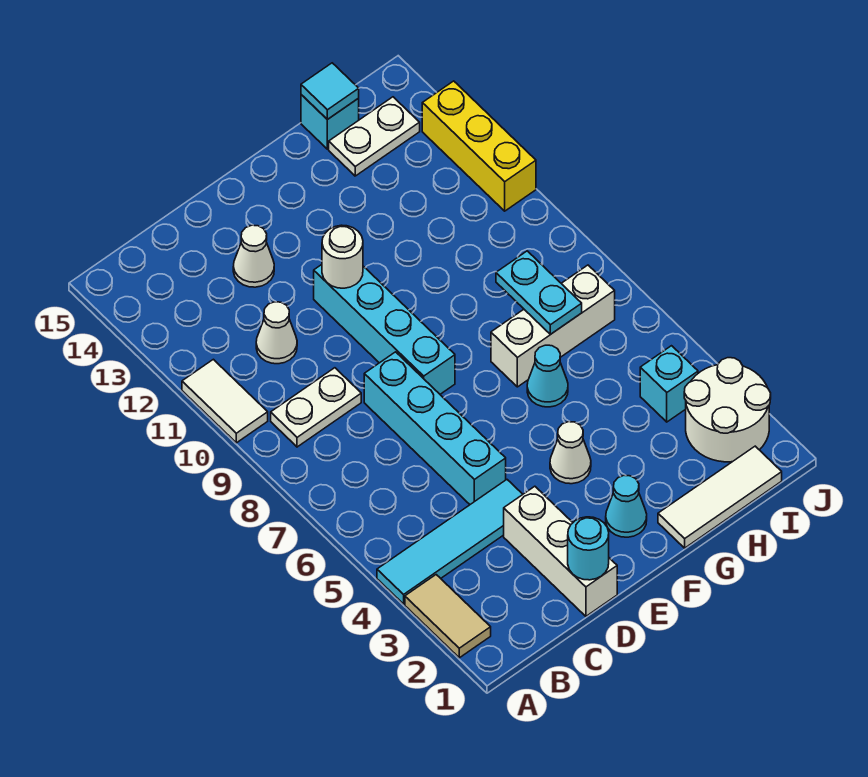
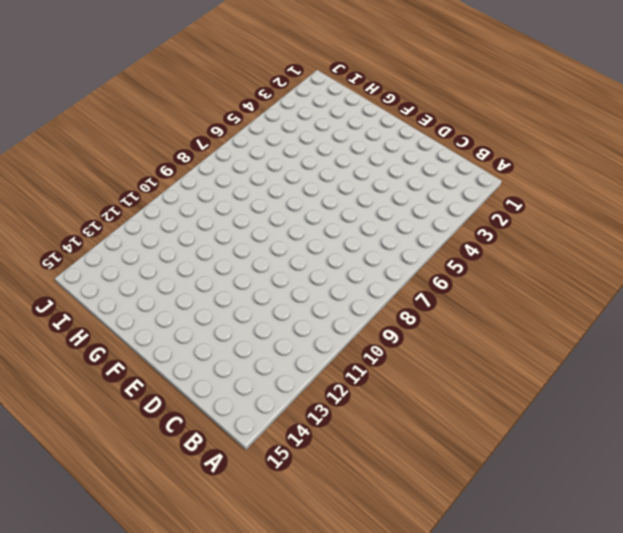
none -> tan 1x2 tile [405,575,491,658]
none -> cyan 1x4 tile [377,480,523,604]
none -> white 1x2 tile [182,359,268,443]

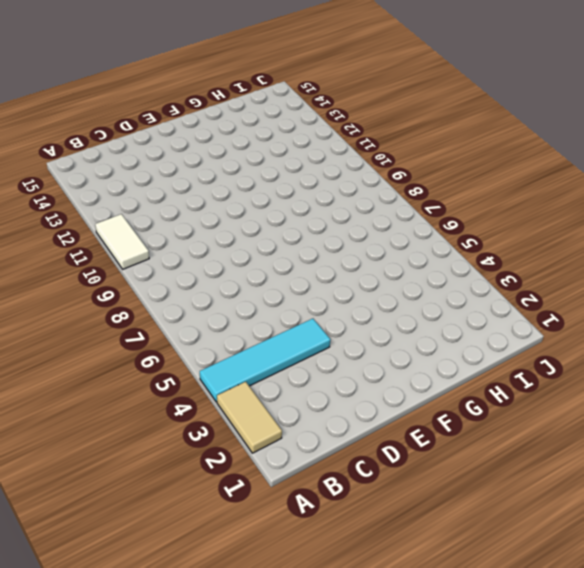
none -> white 1x2 plate [271,368,361,447]
none -> white 1x1 cone [256,302,297,364]
none -> white 1x3 brick [504,486,617,616]

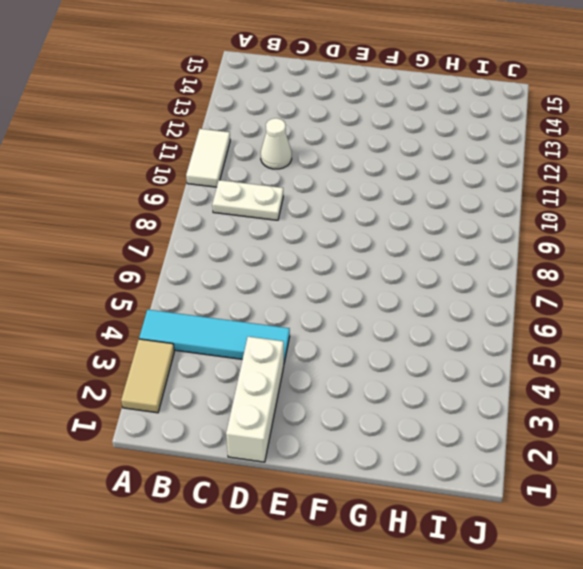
none -> cyan 1x4 brick [364,352,506,504]
none -> white 1x1 cone [233,225,274,287]
none -> cyan 1x4 brick [314,265,455,394]

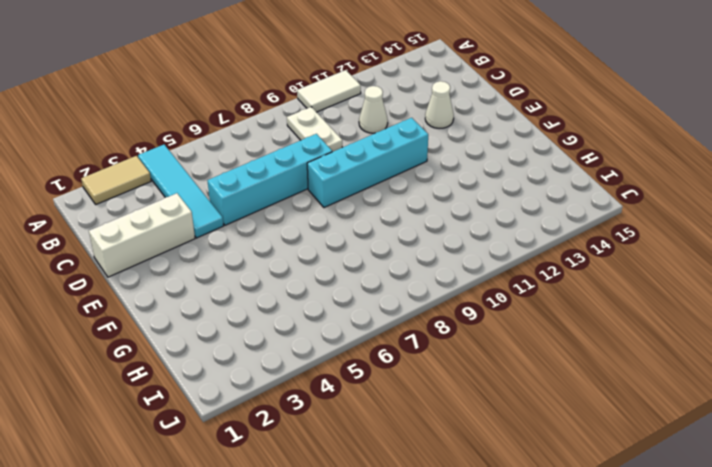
none -> cyan 1x1 cone [606,475,647,537]
none -> white 1x1 cone [550,422,591,484]
none -> white 1x3 tile [658,446,782,548]

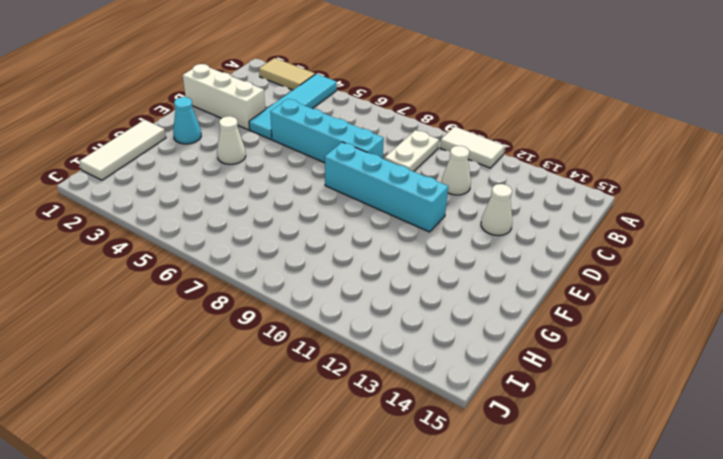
none -> cyan 1x1 cone [527,345,568,407]
none -> white 1x3 brick [491,265,615,387]
none -> white 1x2 plate [329,97,420,176]

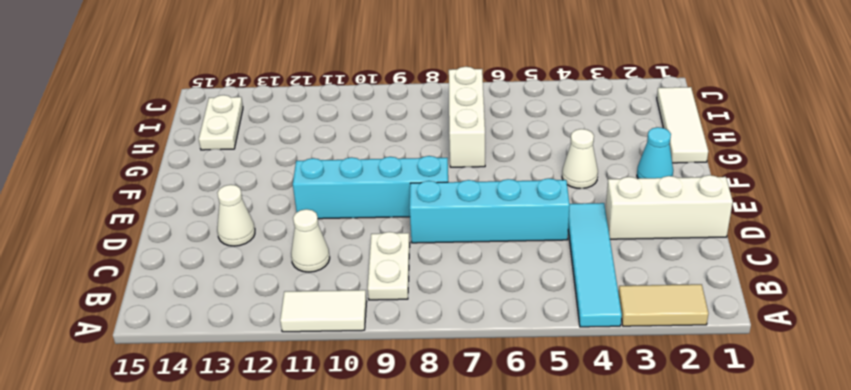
none -> cyan 1x1 cone [527,345,568,407]
none -> cyan 1x1 brick [301,95,359,149]
none -> white 2x2 round brick [684,358,771,462]

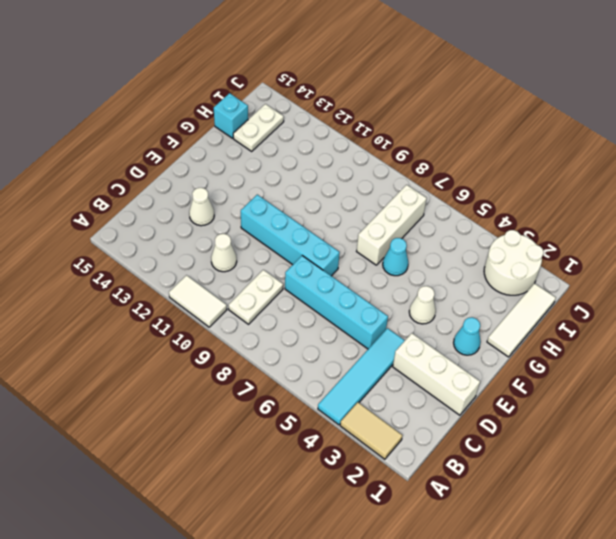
none -> cyan 1x1 brick [640,346,698,422]
none -> yellow 1x3 brick [422,81,536,211]
none -> cyan 1x1 round brick [568,517,609,580]

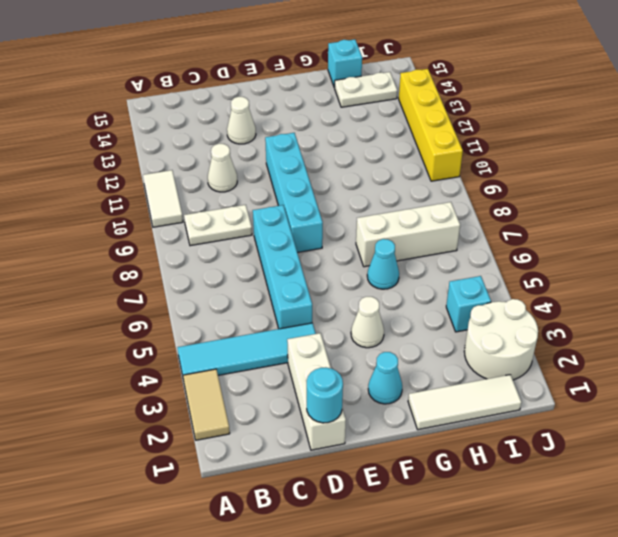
yellow 1x4 brick [399,69,463,181] -> yellow 1x3 brick [422,81,536,211]
none -> white 1x1 round brick [322,225,363,288]
none -> cyan 1x2 plate [496,251,582,334]
none -> cyan 1x1 tile [301,63,359,120]

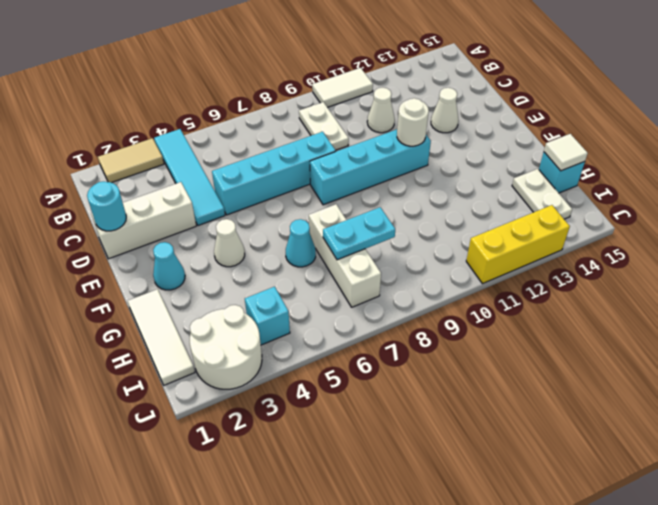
white 1x1 tile [544,134,588,171] -> cyan 1x1 tile [301,63,359,120]

